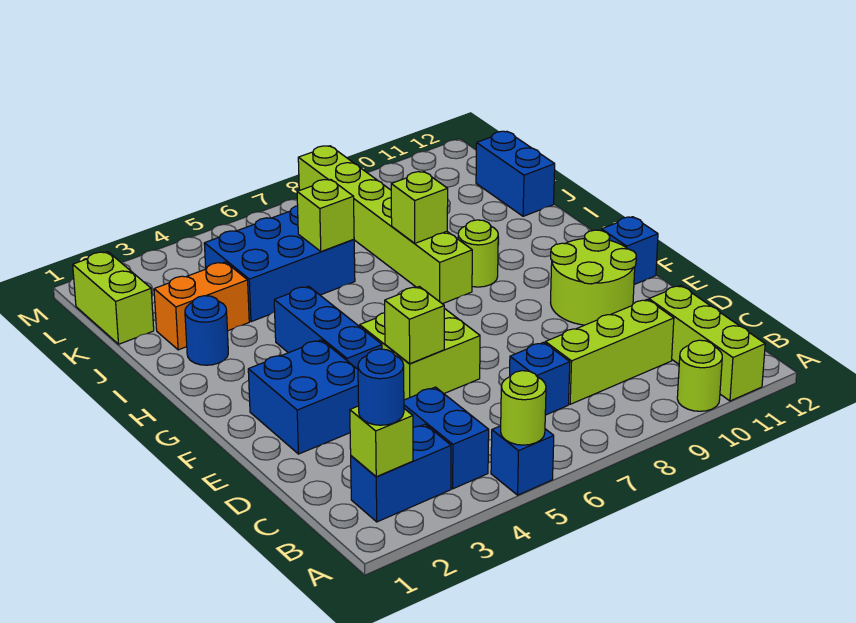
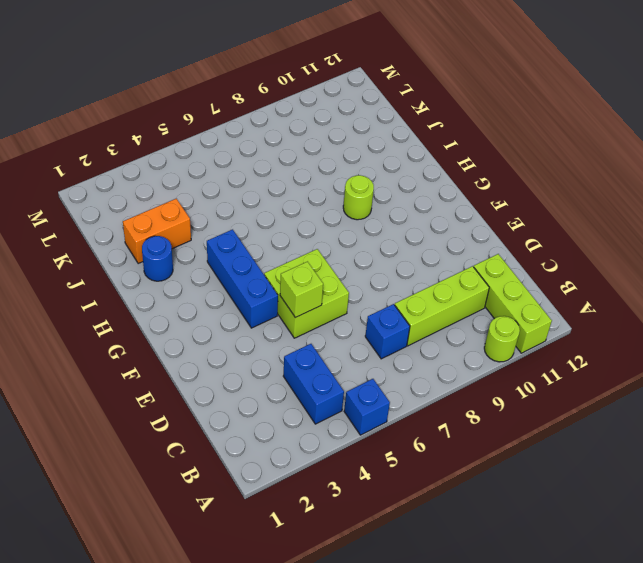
none -> blue 1x2 brick [351,424,451,522]
none -> blue 2x2 brick [248,340,359,454]
none -> lime 2x2 round brick [551,230,636,325]

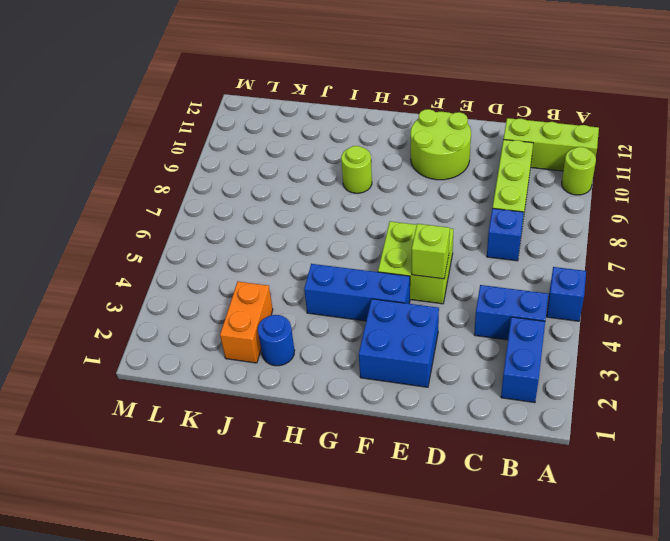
none -> blue 1x1 brick [602,217,658,284]
none -> lime 1x6 brick [298,146,472,304]
none -> blue 2x3 brick [204,206,355,322]

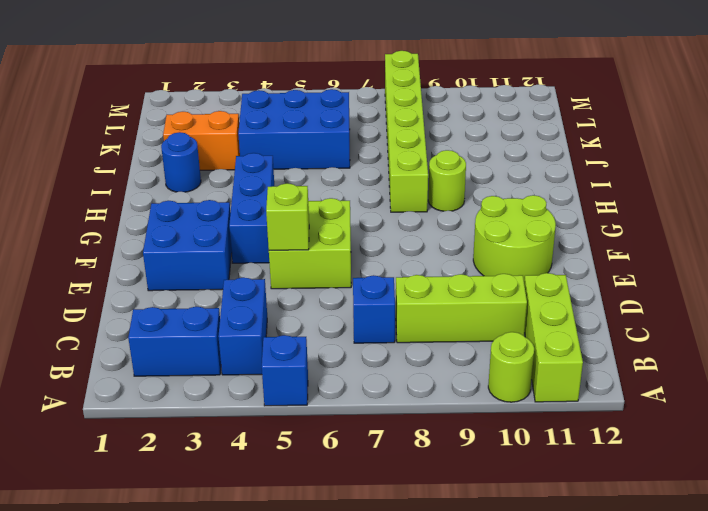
none -> blue 1x1 brick [602,217,658,284]
none -> blue 1x2 brick [476,131,555,216]
none -> lime 1x2 brick [73,252,154,344]

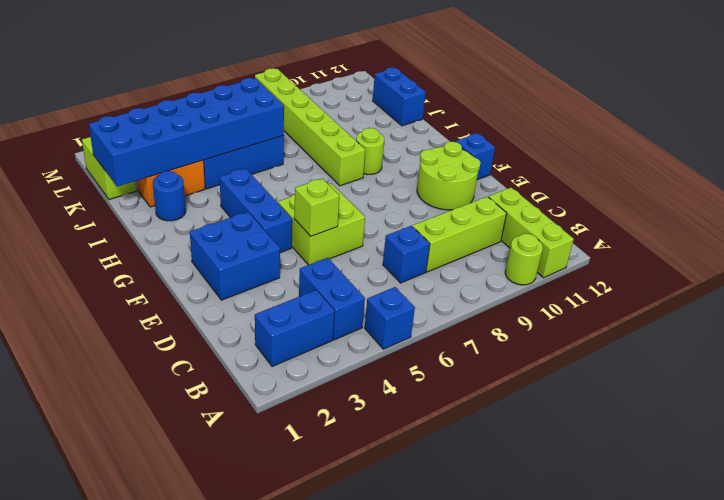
blue 2x6 brick [89,78,284,186] -> lime 1x1 brick [297,179,354,251]
none -> lime 1x1 round brick [501,371,546,445]
none -> lime 1x1 brick [350,406,413,477]
none -> lime 1x1 brick [391,172,448,243]

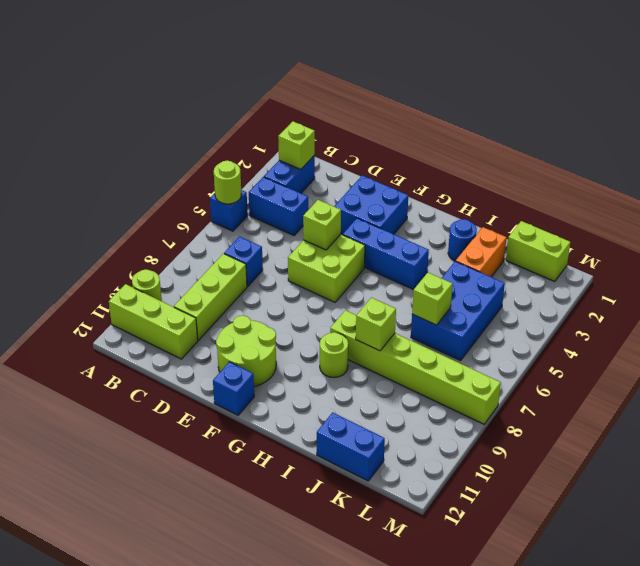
none -> blue 1x1 round brick [358,349,404,425]

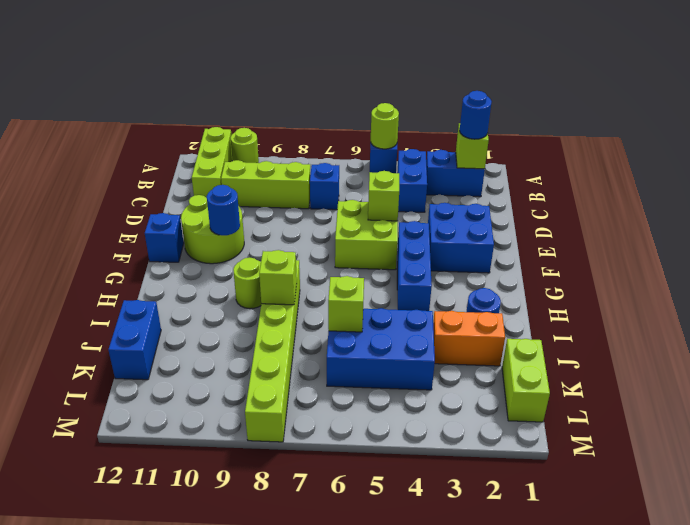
blue 1x1 round brick [207,185,240,235] -> none

